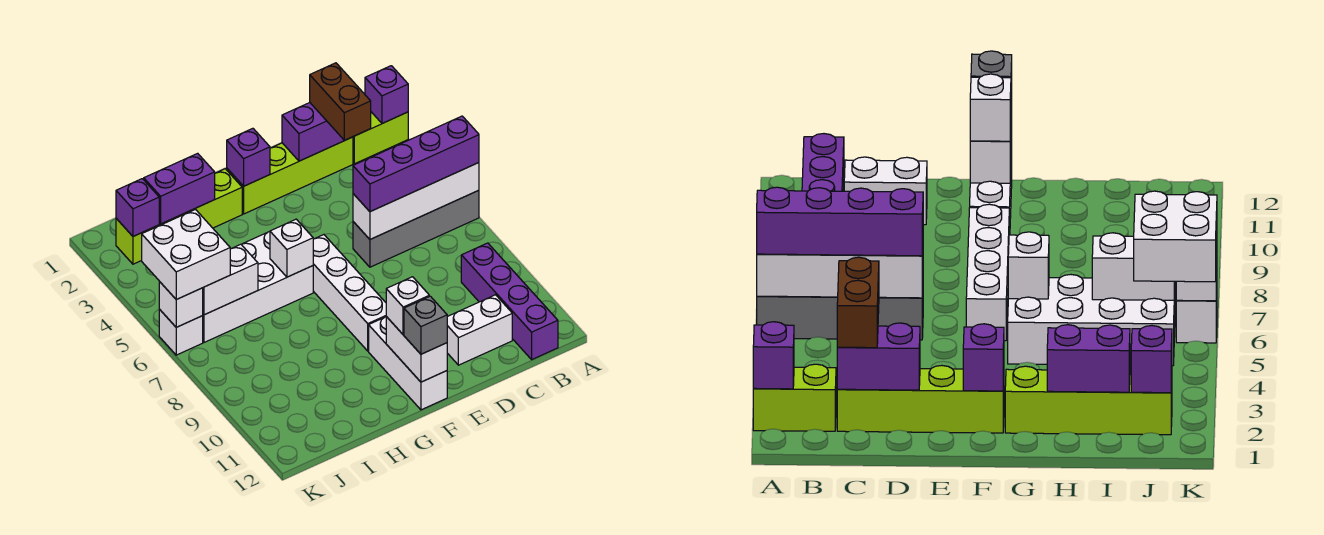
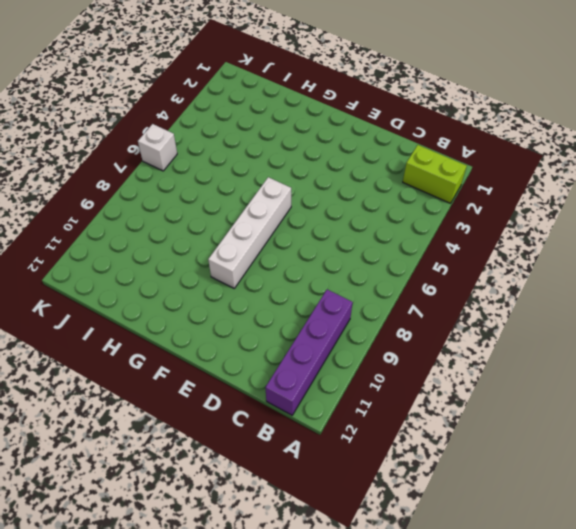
none -> grey 1x4 brick [353,190,479,267]
none -> lime 1x4 brick [227,137,353,214]
none -> white 1x2 brick [447,295,512,365]

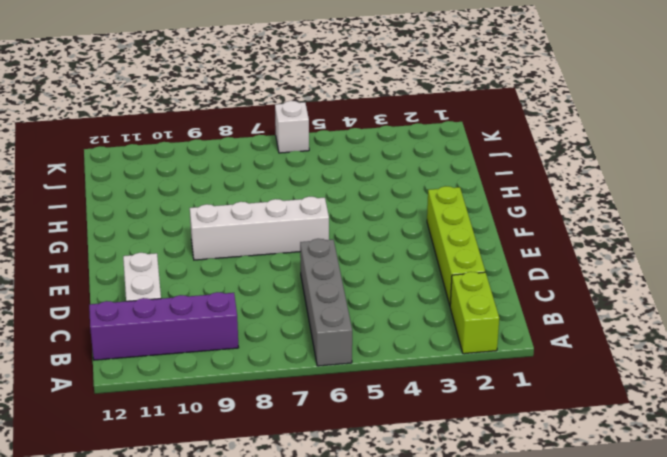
none -> white 1x3 brick [369,317,447,410]
none -> lime 1x4 brick [116,169,242,264]
none -> white 2x4 brick [203,232,313,342]

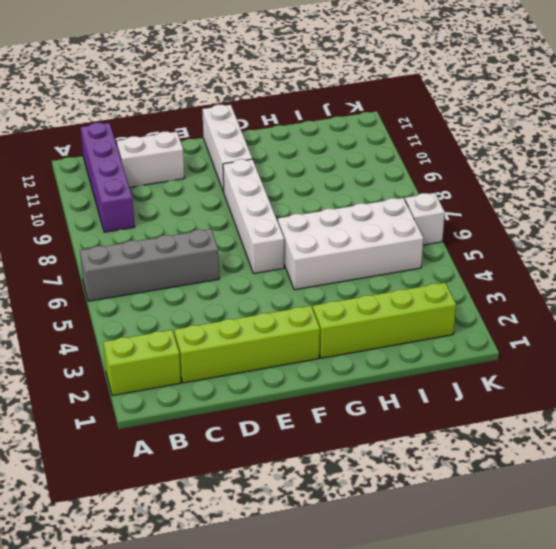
none -> purple 1x1 brick [365,66,408,123]
none -> white 1x4 brick [353,163,479,239]
none -> purple 1x2 brick [282,103,344,161]

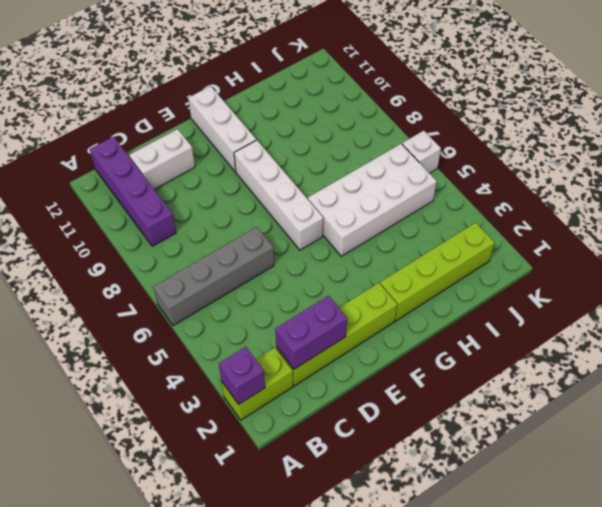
none -> white 1x4 brick [353,163,479,239]
none -> purple 1x1 brick [227,128,270,186]
none -> white 1x2 brick [386,317,447,382]

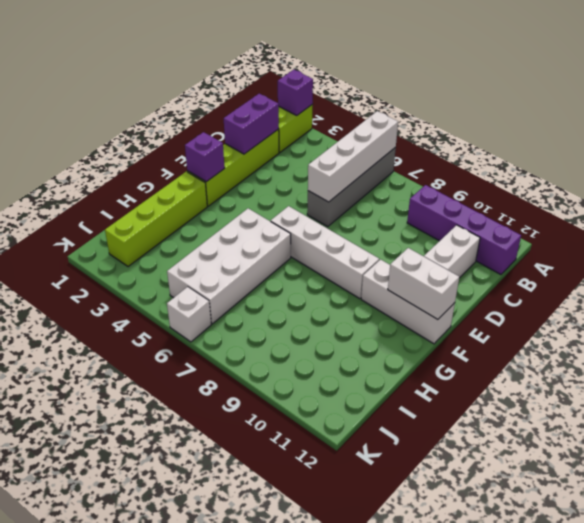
none -> white 1x1 brick [270,219,313,277]
none -> purple 1x2 brick [144,153,215,224]
none -> white 1x2 brick [203,244,258,315]

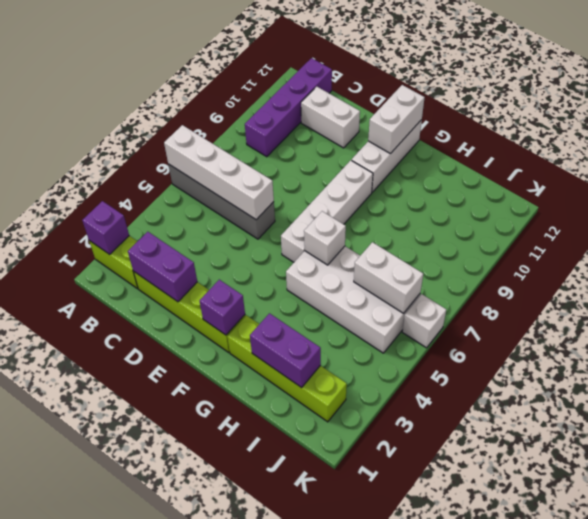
none -> purple 1x1 brick [116,179,159,236]
none -> white 1x1 brick [159,281,203,327]
none -> purple 1x4 brick [353,116,479,212]

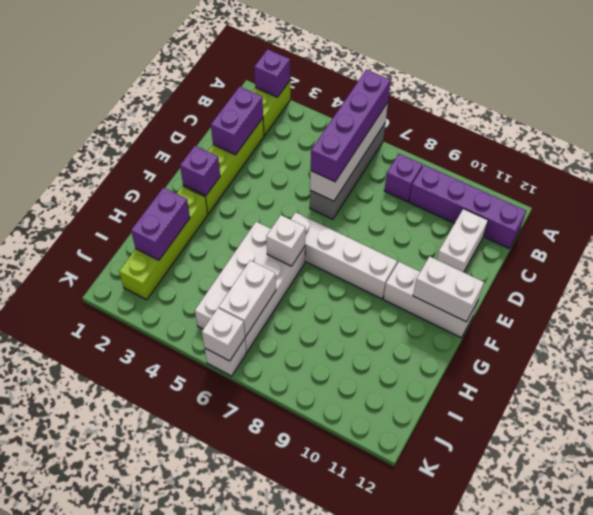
purple 1x1 brick [384,154,423,202] -> purple 1x1 brick moved to [116,179,159,236]
none -> brown 1x2 brick [310,63,371,140]
none -> white 1x1 brick [386,277,429,335]
none -> grey 1x1 brick [404,296,447,354]

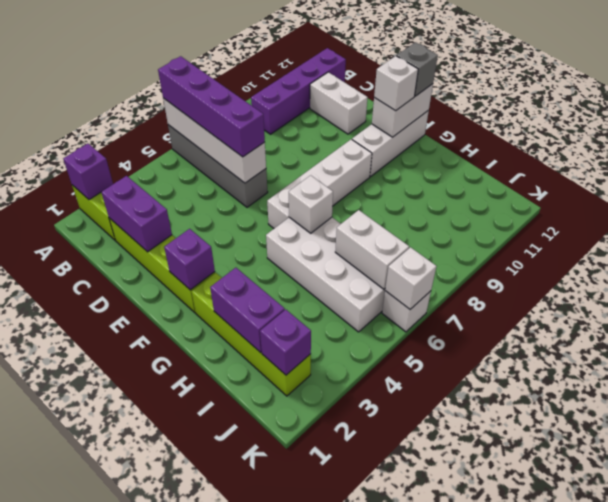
none -> brown 1x2 brick [310,63,371,140]
none -> white 2x2 brick [142,210,230,299]

